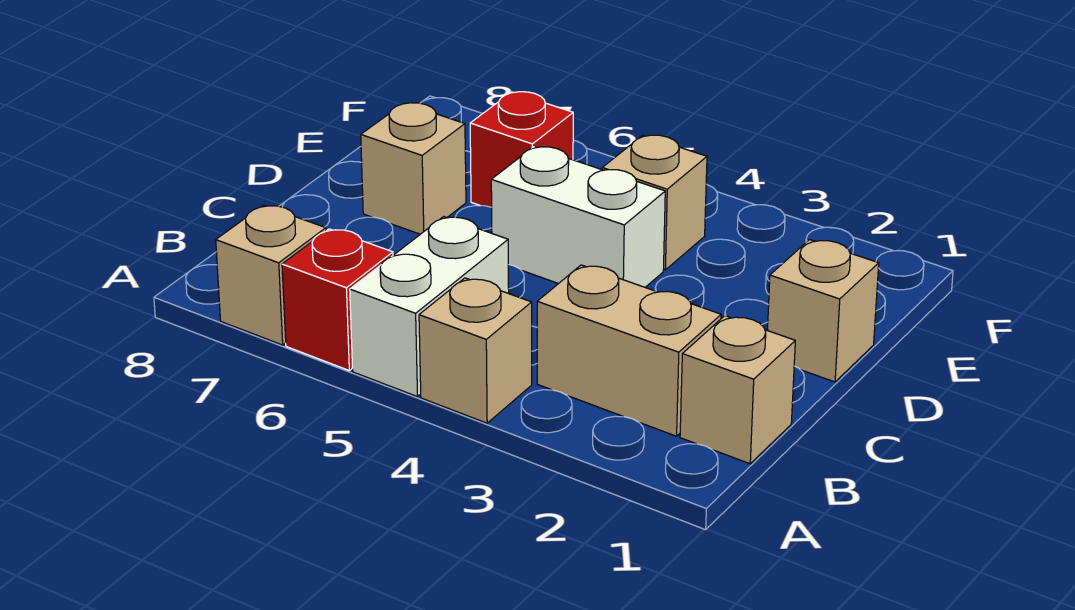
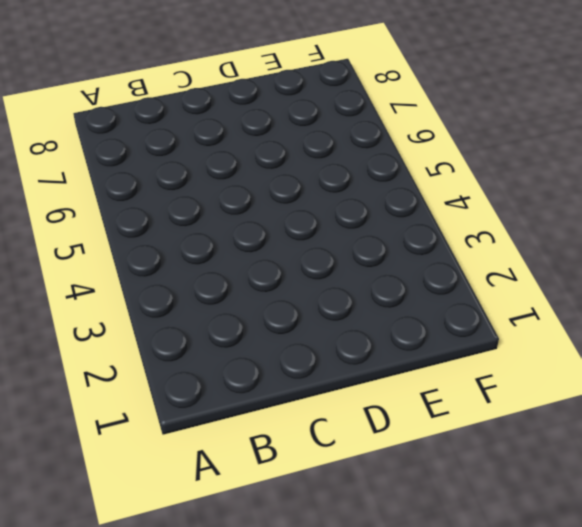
none -> tan 1x1 brick [419,278,532,423]
none -> white 1x2 brick [350,217,509,397]

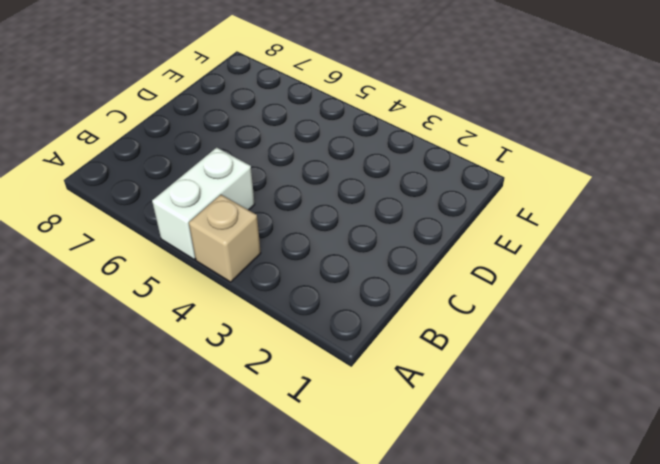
none -> red 1x1 brick [282,229,393,370]
none -> tan 1x1 brick [216,205,326,345]

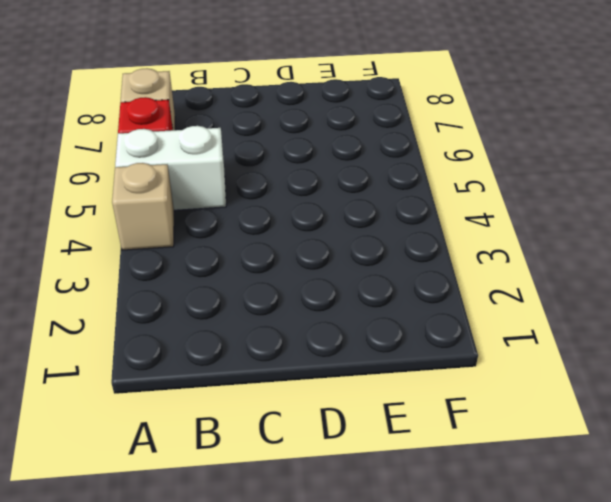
none -> tan 1x1 brick [680,316,795,464]
none -> tan 1x2 brick [537,265,721,436]

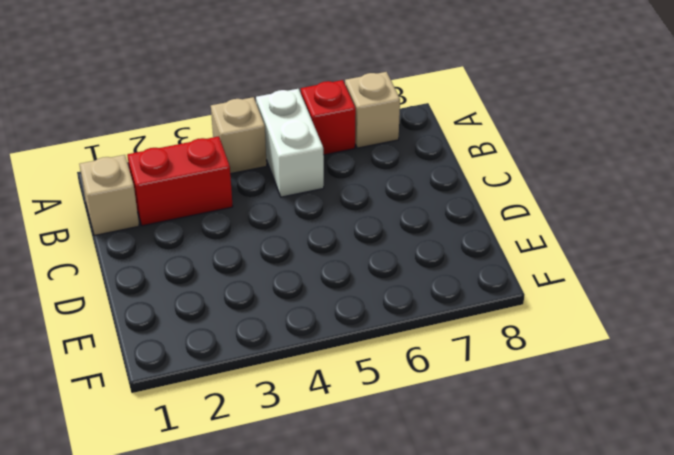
red 1x2 brick [127,136,233,226] -> tan 1x2 brick [537,265,721,436]
none -> tan 1x1 brick [768,240,879,382]
none -> white 1x2 brick [491,147,665,287]

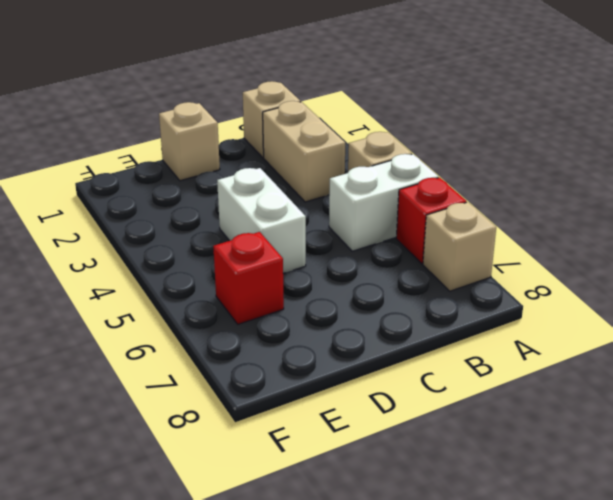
none -> tan 1x1 brick [361,103,466,234]
none -> tan 1x1 brick [602,135,707,270]

